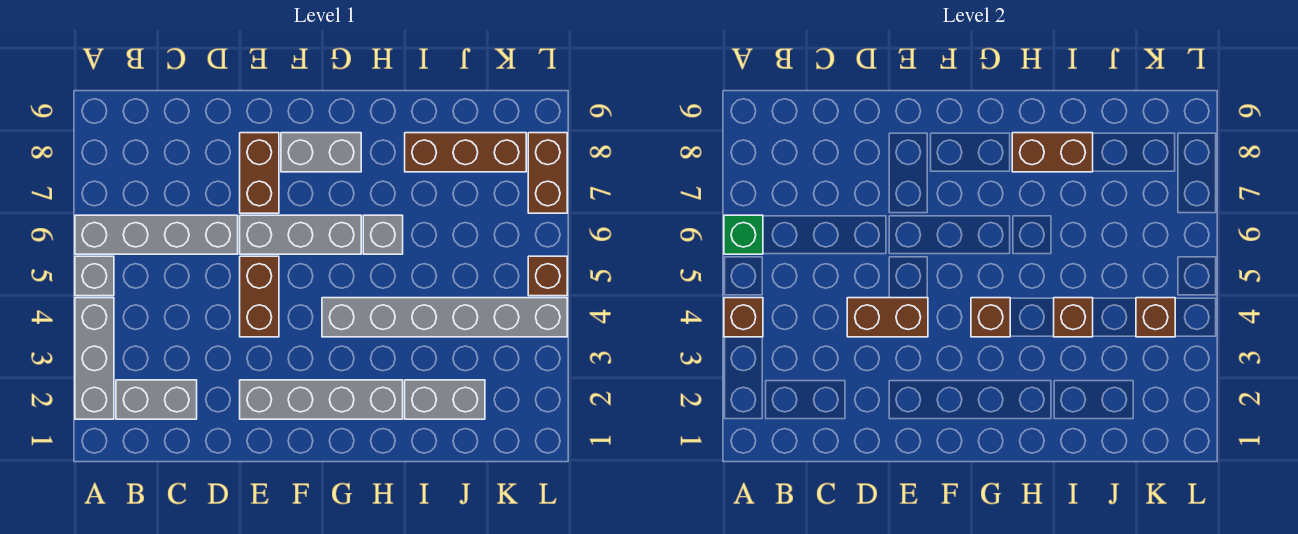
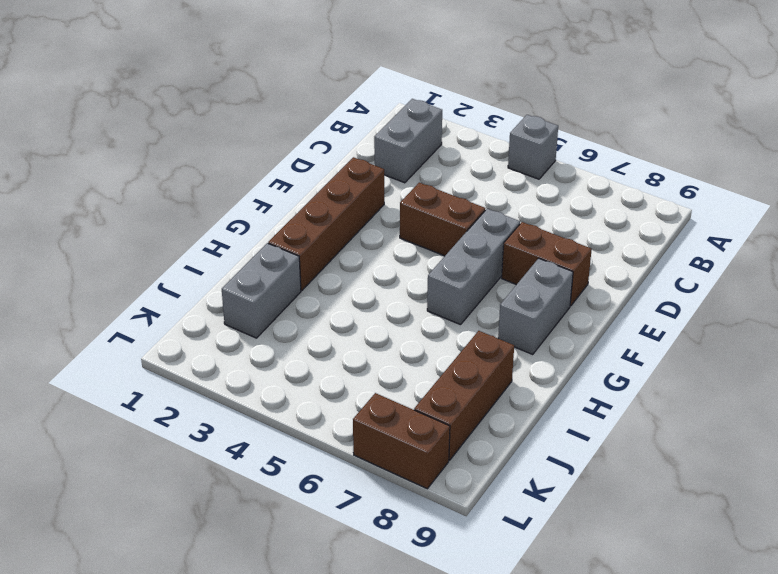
brown 1x4 brick [268,157,384,291] -> grey 1x4 brick [240,380,403,419]
none -> grey 1x3 brick [75,298,114,419]
none -> grey 1x4 brick [75,215,238,254]
none -> grey 1x6 brick [322,298,567,337]

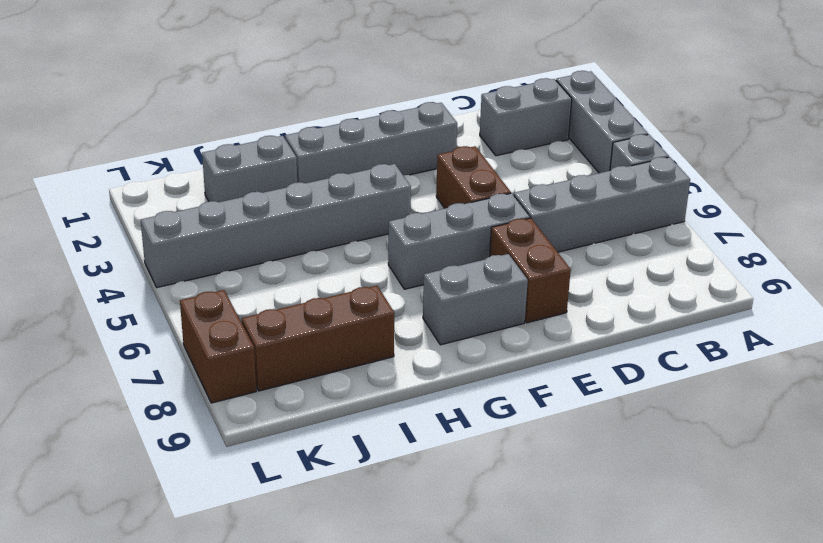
none -> grey 1x1 brick [363,215,403,254]
none -> brown 1x1 brick [528,256,567,296]
none -> brown 1x1 brick [724,298,763,337]

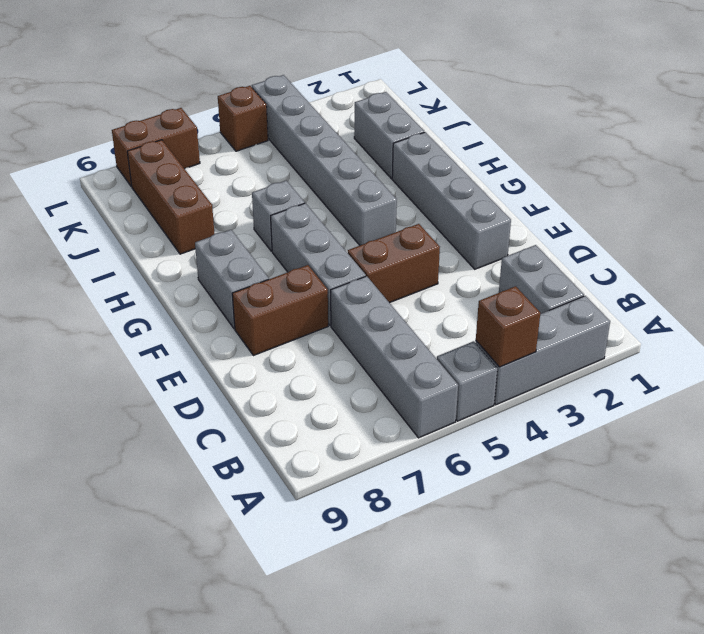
none -> green 1x1 brick [724,215,763,254]
none -> brown 1x2 brick [847,298,928,337]
none -> brown 1x1 brick [971,298,1010,337]

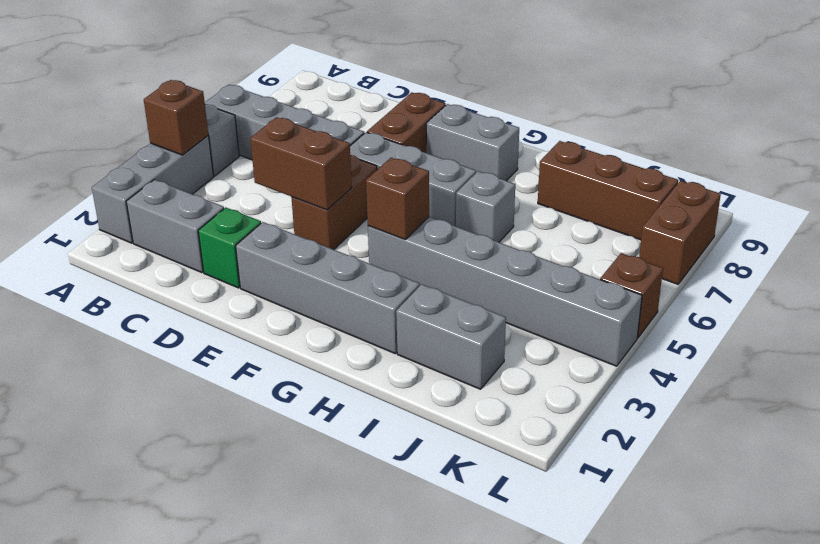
green 1x1 brick [198,207,261,288] -> green 1x1 brick moved to [724,215,763,254]
none -> brown 1x2 brick [1012,133,1093,172]
none -> brown 1x1 brick [1054,298,1093,337]
none -> brown 1x1 brick [1136,298,1175,337]

